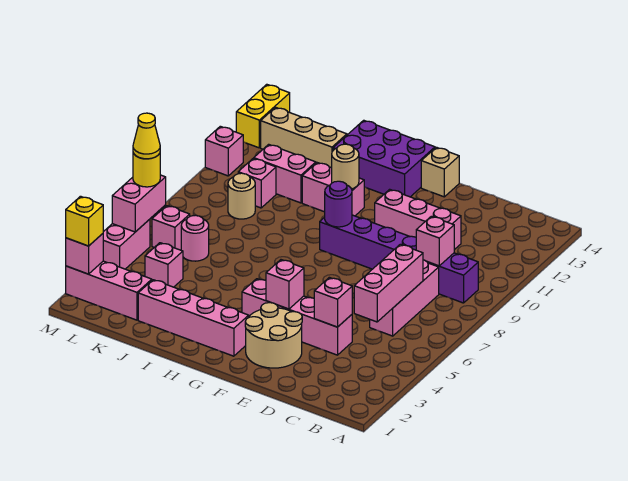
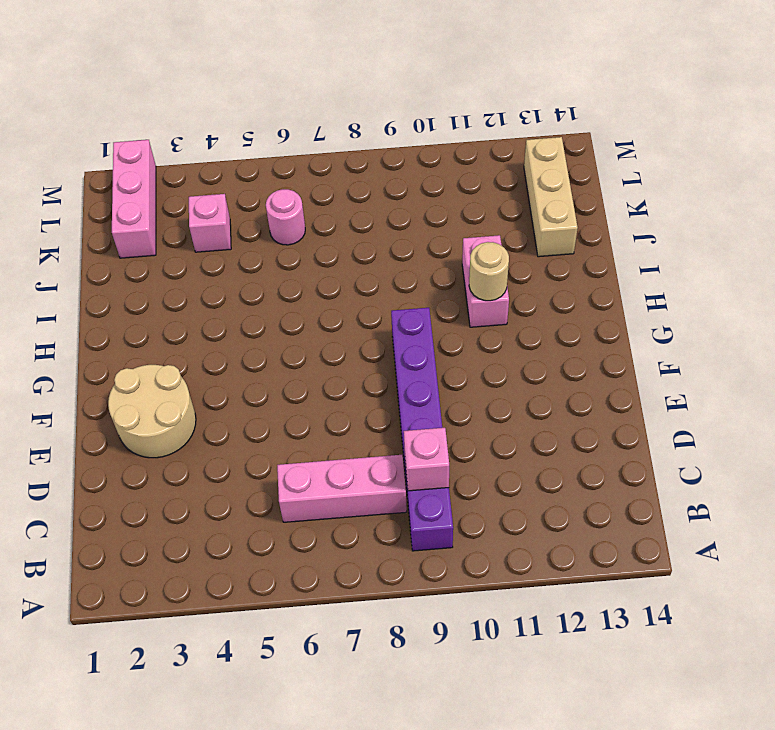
none -> pink 1x4 brick [242,279,352,355]
none -> pink 1x3 brick [375,189,461,250]
none -> tan 1x1 brick [421,147,459,197]
none -> pink 1x4 brick [138,280,249,356]

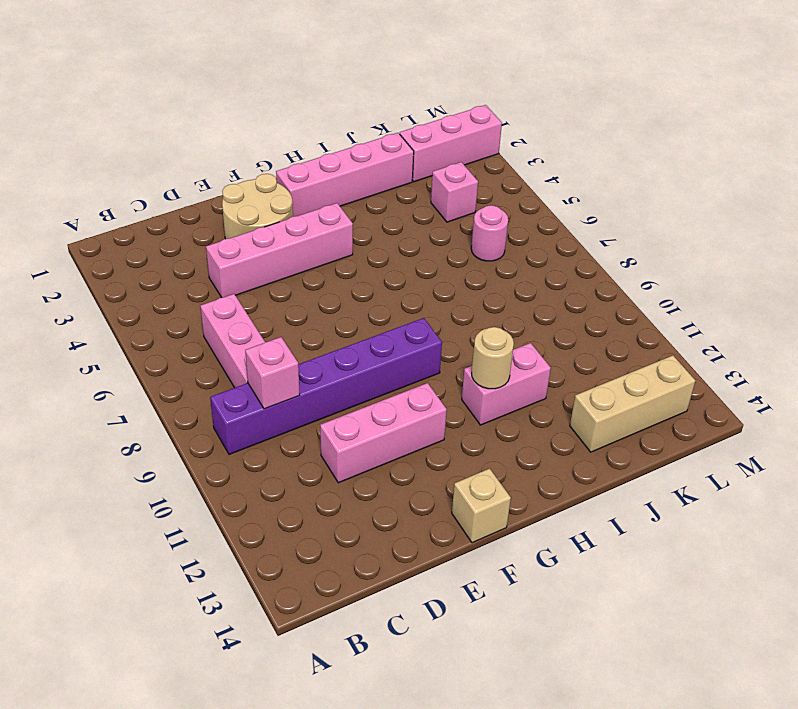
none -> purple 2x3 brick [333,120,435,197]
none -> pink 1x2 brick [254,144,316,203]
none -> tan 1x1 round brick [228,173,255,219]
none -> pink 1x1 brick [238,158,276,208]

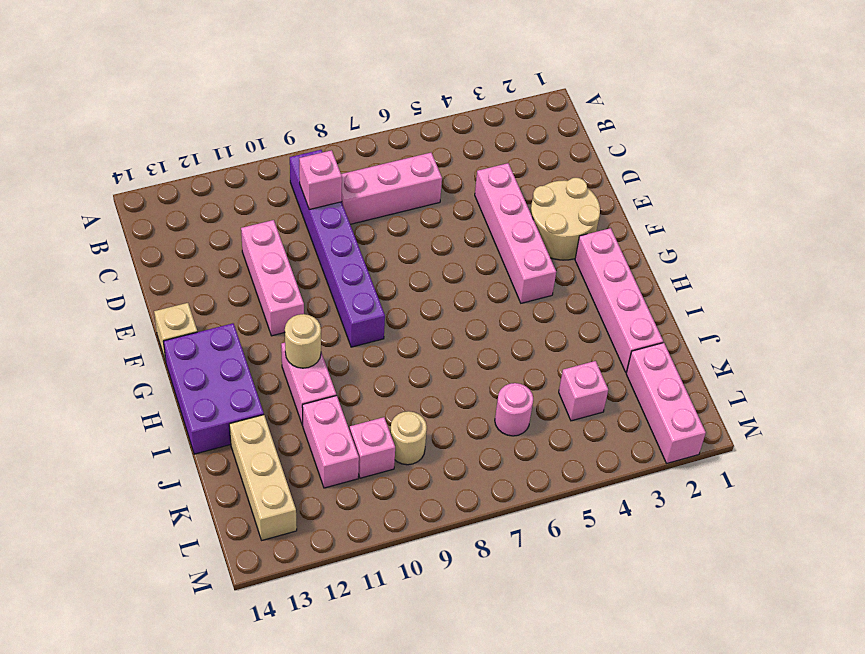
none -> pink 1x1 brick [152,206,190,250]
none -> pink 1x2 brick [103,219,150,269]
none -> pink 1x1 brick [205,126,243,176]
none -> yellow 1x2 brick [236,84,290,148]

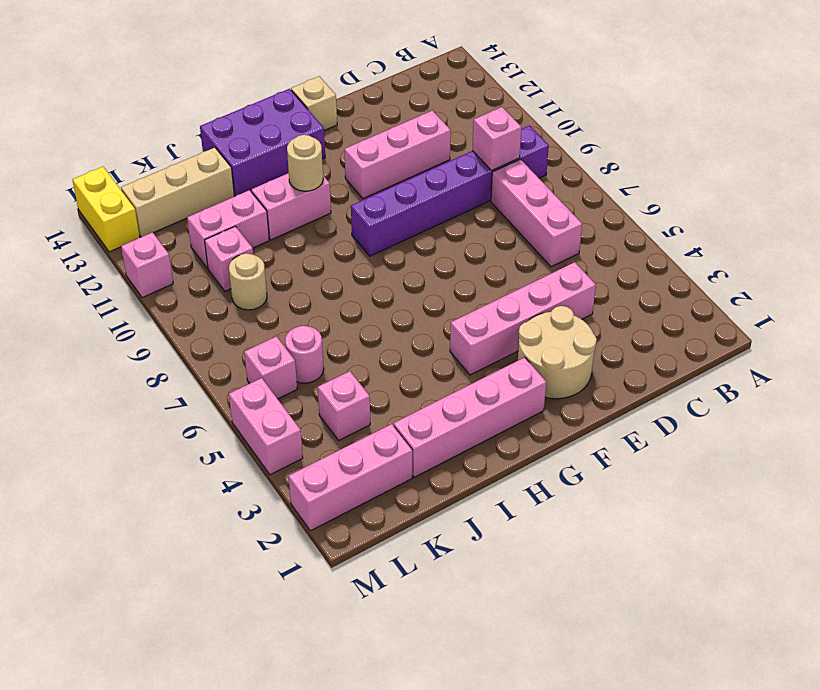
none -> pink 1x3 brick [354,244,423,322]
none -> pink 1x1 brick [314,277,352,327]
none -> pink 1x1 brick [266,260,304,309]
none -> purple 1x1 round brick [325,181,352,227]

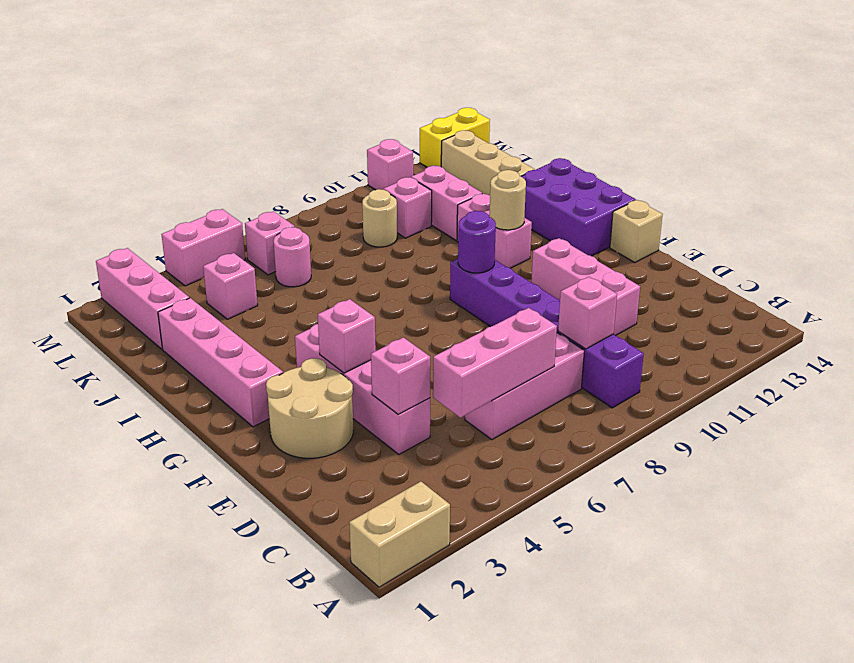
tan 1x2 brick [349,482,450,587] -> none
none -> pink 1x1 brick [66,234,103,274]
none -> pink 1x2 brick [112,175,166,232]
none -> yellow 1x1 brick [66,196,103,246]
none -> yellow 1x1 round brick [133,153,160,187]

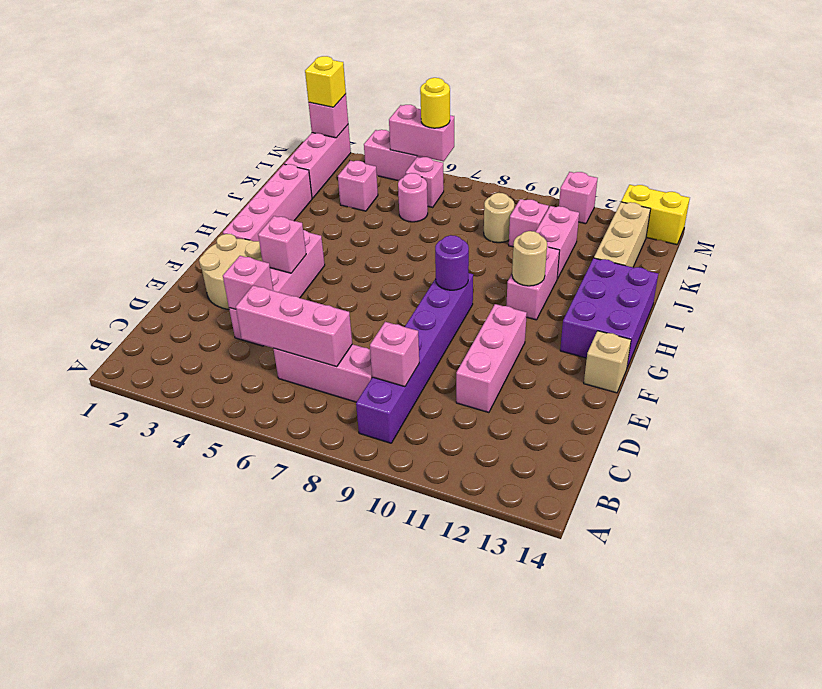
none -> yellow 1x1 cone [133,113,160,159]

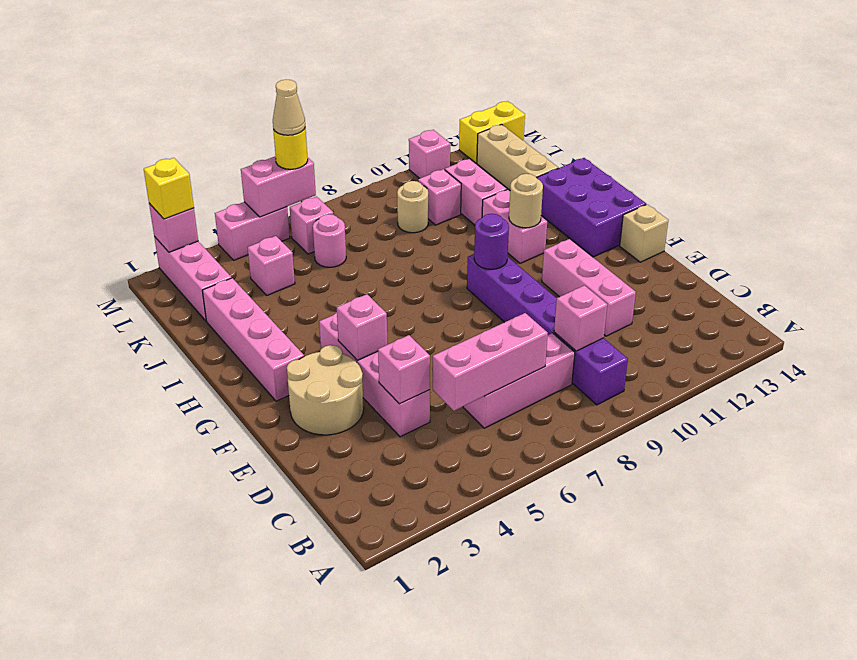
tan 1x1 cone [273,80,305,135] -> yellow 1x1 cone [133,113,160,159]

